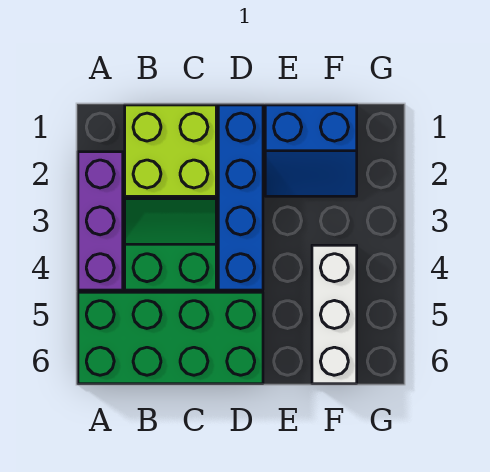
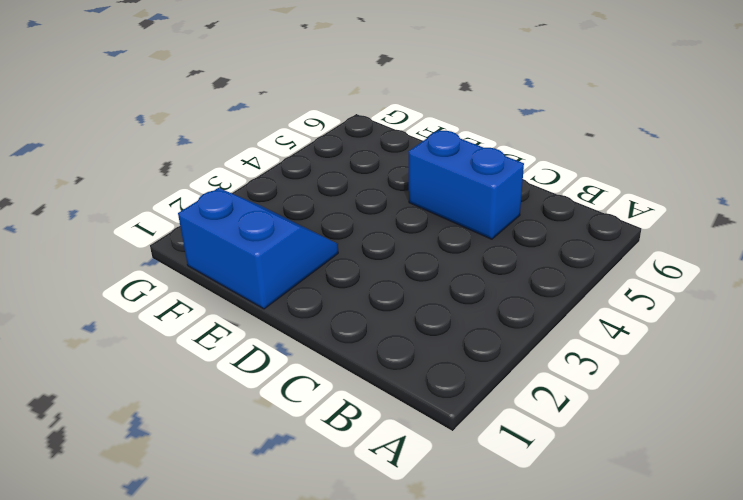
blue 1x2 brick [409,130,524,239] -> green 2x4 brick [78,292,263,384]
none -> purple 1x3 brick [78,152,123,290]
none -> lime 2x2 brick [125,105,216,196]

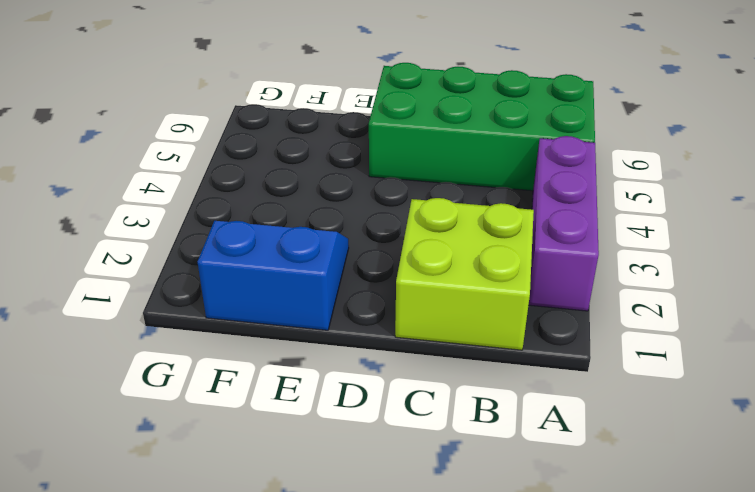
none -> green 2x2 slope [125,199,216,290]
none -> blue 1x4 brick [218,105,263,290]

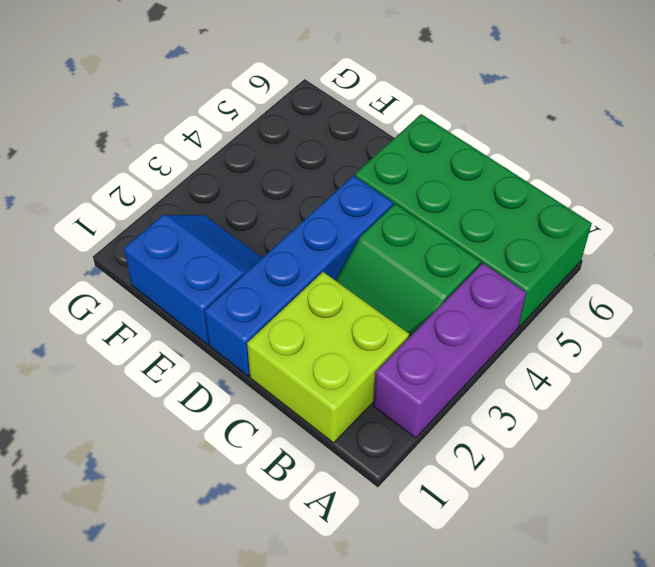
none -> white 1x3 brick [312,245,357,384]

